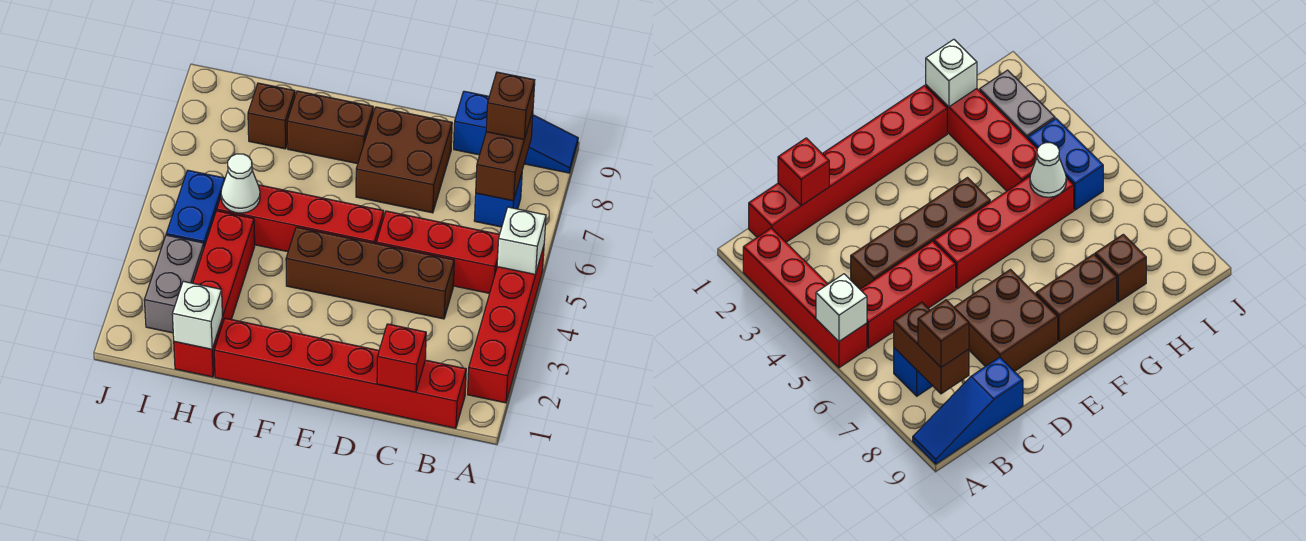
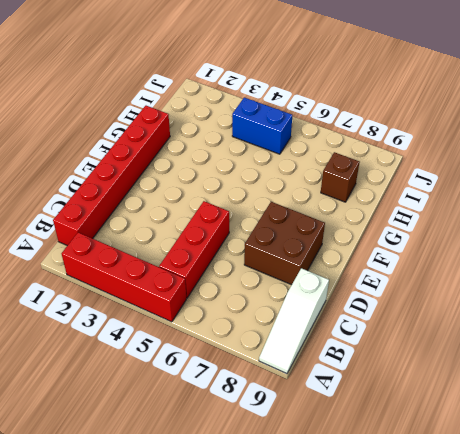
white 1x3 slope [259,268,329,374] -> blue 1x3 slope [454,91,578,173]
none -> blue 1x1 brick [474,173,522,227]
none -> brown 1x4 brick [286,227,454,319]
none -> red 1x4 brick [217,185,384,252]

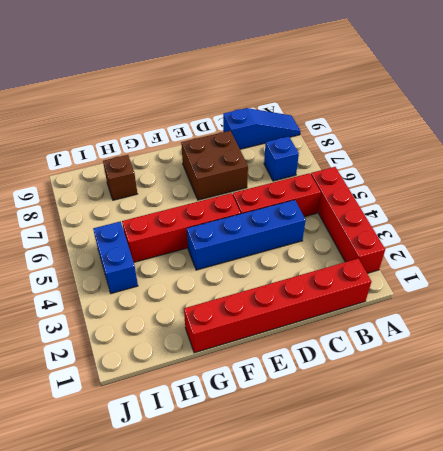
blue 1x4 brick [187,200,306,270] -> brown 1x4 brick [286,227,454,319]
none -> brown 1x2 brick [287,91,373,164]
none -> red 1x4 brick [174,211,255,377]
none -> grey 1x2 brick [144,235,204,333]

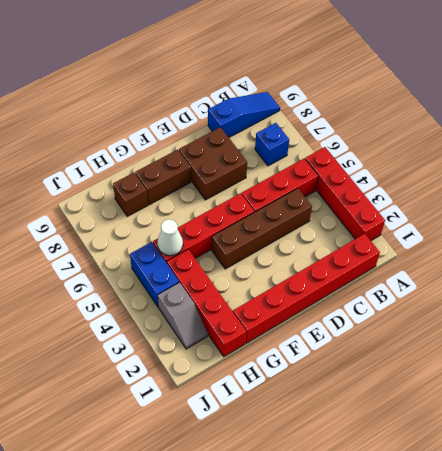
grey 1x2 slope [158,282,208,349] -> grey 1x2 brick [144,235,204,333]
none -> white 1x1 brick [497,207,546,275]
none -> brown 1x2 brick [476,111,533,201]
none -> red 1x1 brick [377,324,426,392]

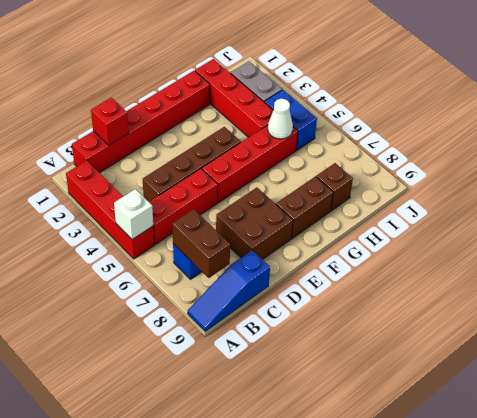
none -> white 1x1 brick [172,281,222,349]
none -> brown 1x1 brick [486,72,535,139]

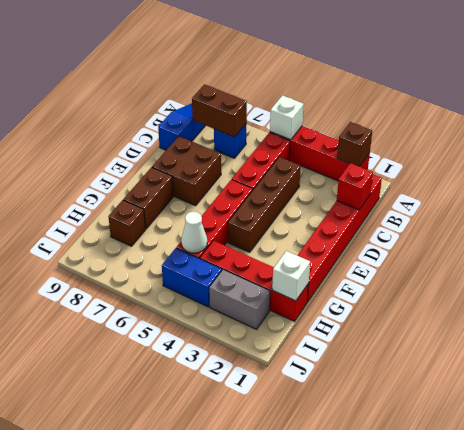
brown 1x1 brick [337,122,372,166] -> brown 1x1 brick moved to [486,72,535,139]

